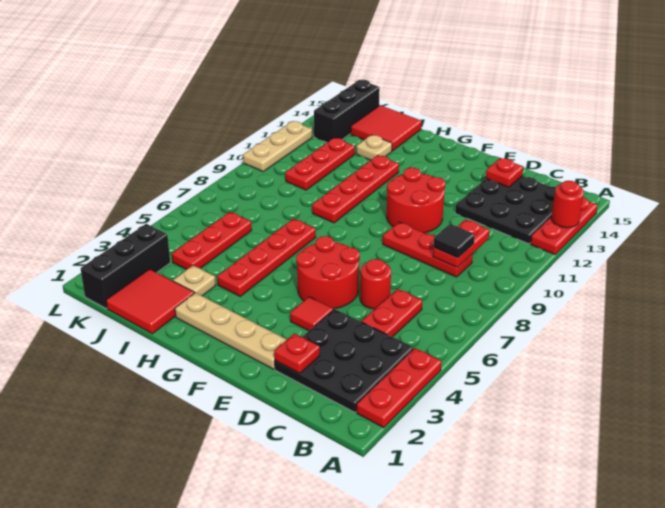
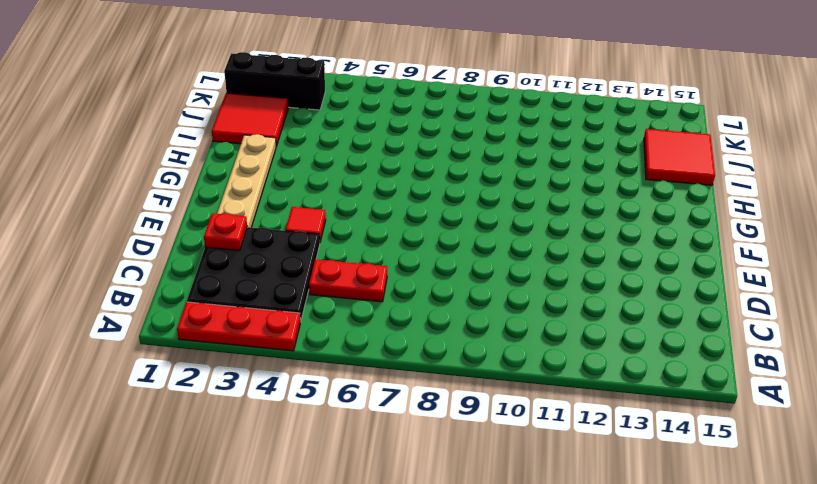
none -> red 1x3 plate [531,197,598,255]
none -> black 3x3 plate [455,176,556,244]
none -> red 1x3 plate [383,222,473,277]

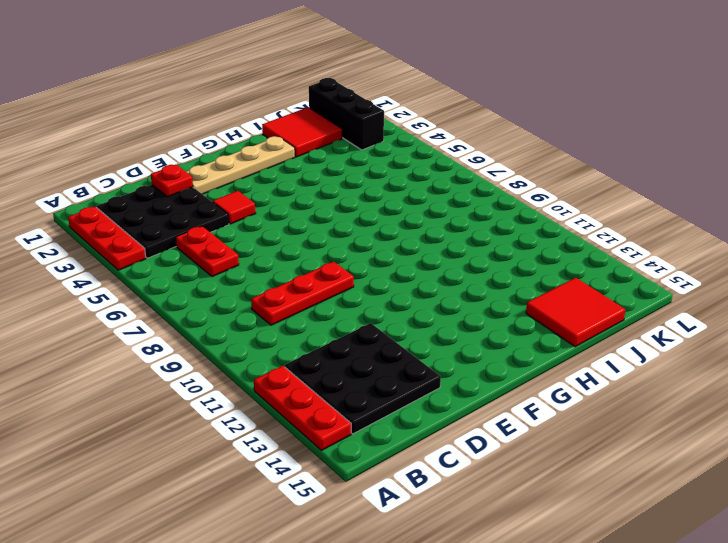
none -> red 1x1 round brick [360,259,391,309]
none -> red 2x2 round brick [296,236,360,309]
none -> red 2x2 round brick [387,168,445,233]

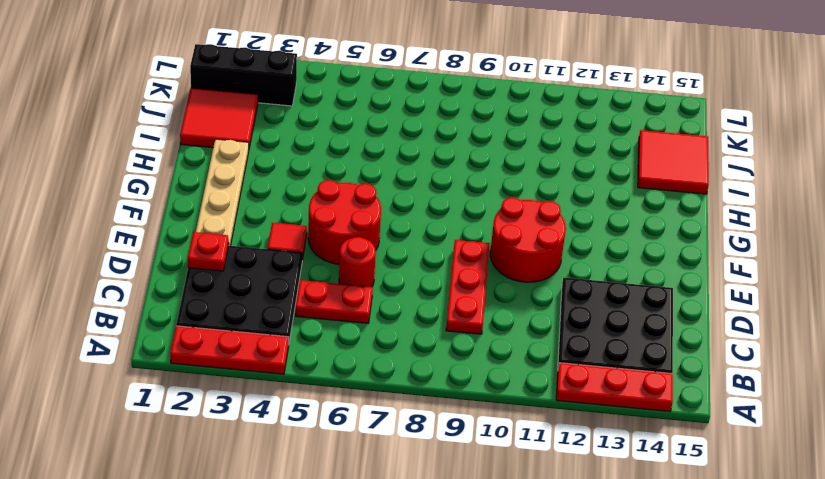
none -> red 1x4 plate [217,219,316,296]
none -> red 1x4 plate [312,155,399,223]
none -> tan 1x1 plate [173,265,216,296]

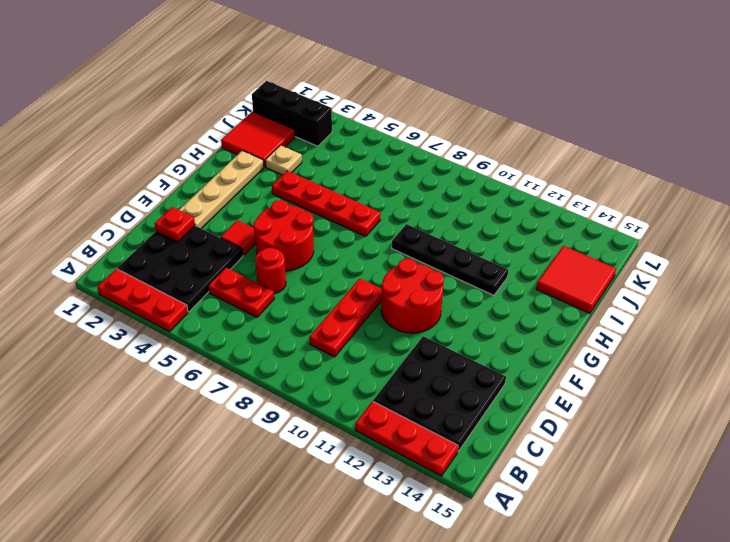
black 1x4 plate [392,224,508,295] -> red 1x4 plate [312,155,399,223]
none -> tan 1x1 plate [356,135,392,160]
none -> red 1x3 plate [172,212,252,270]
none -> red 1x3 plate [285,138,355,190]

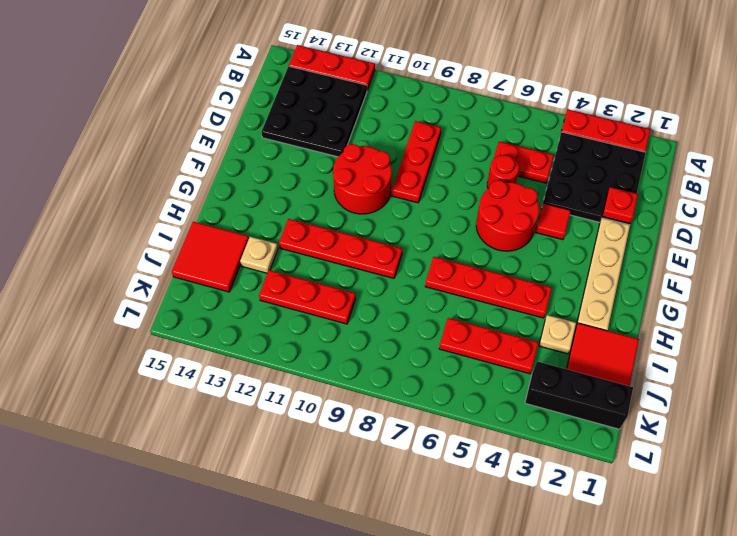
none -> black 1x3 brick [314,80,380,143]
none -> tan 1x3 plate [243,121,312,171]
none -> red 1x1 round brick [551,181,584,228]

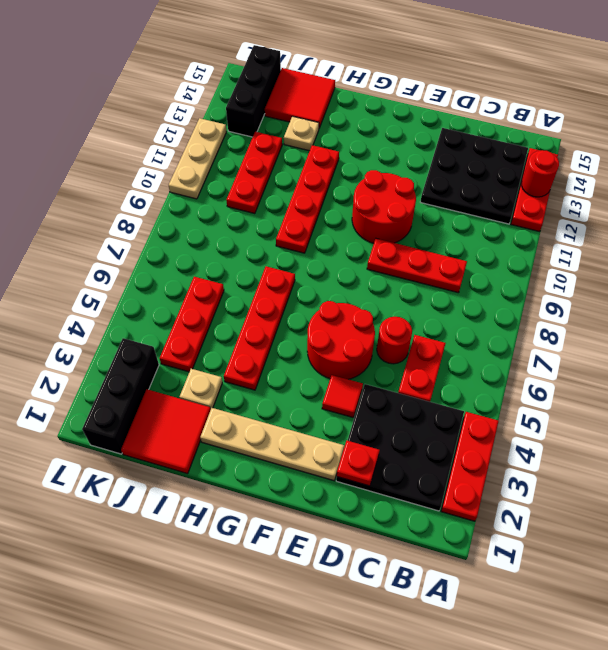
none -> red 1x2 plate [433,220,489,268]
none -> red 1x1 plate [486,158,523,187]
none -> black 1x1 tile [433,224,475,258]

